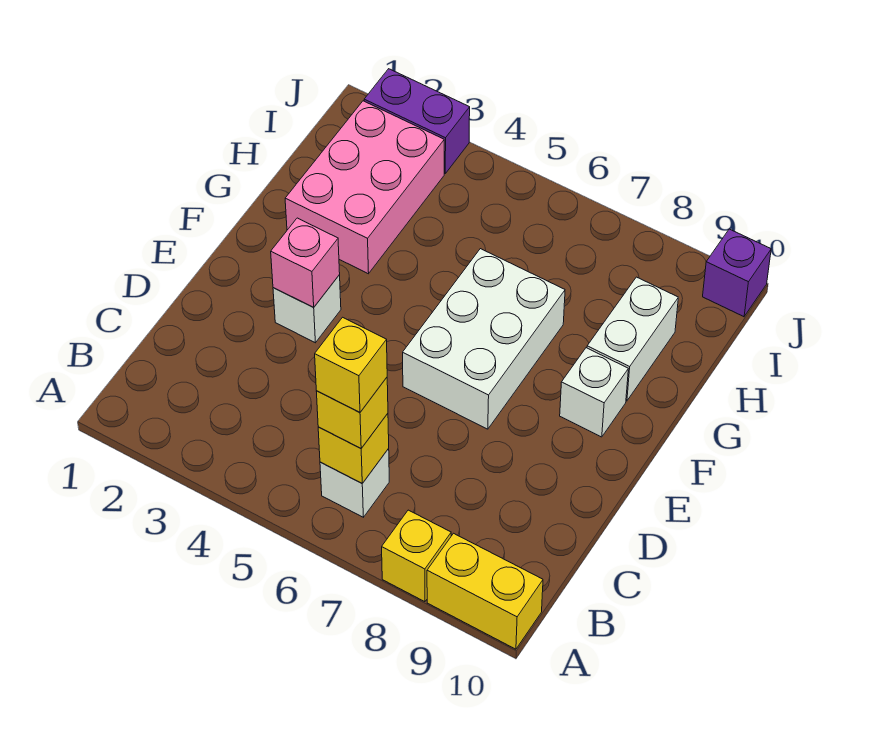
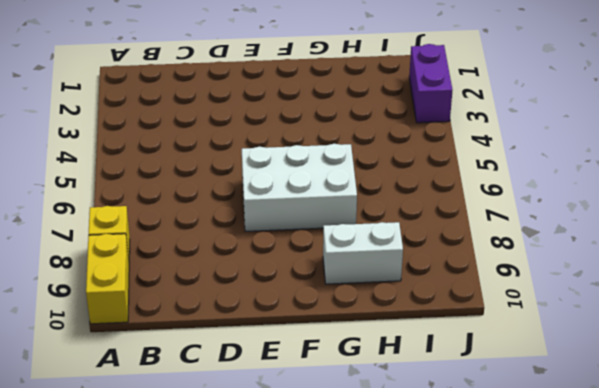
none -> white 1x1 brick [320,449,389,517]
none -> white 1x1 brick [273,275,341,343]
none -> white 1x1 brick [560,348,628,437]

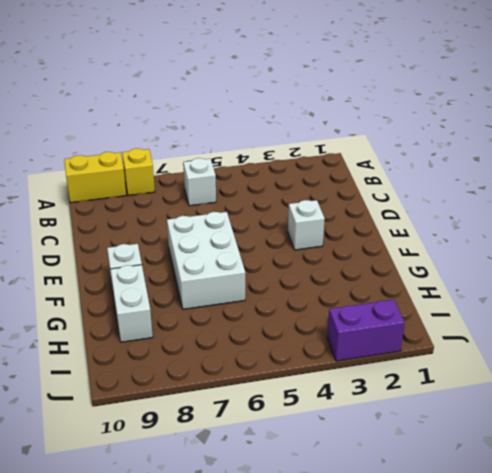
none -> pink 2x3 brick [285,101,444,274]
none -> purple 1x1 brick [703,229,771,317]
none -> yellow 1x1 brick [318,414,389,483]

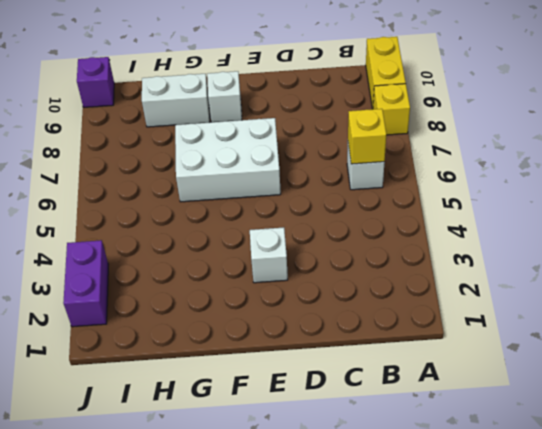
none -> pink 2x3 brick [285,101,444,274]
none -> pink 1x1 brick [271,218,340,307]
none -> yellow 1x1 brick [316,378,388,448]

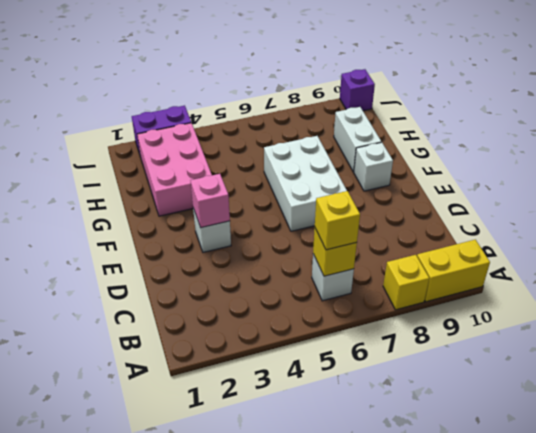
none -> yellow 1x1 brick [315,317,387,412]

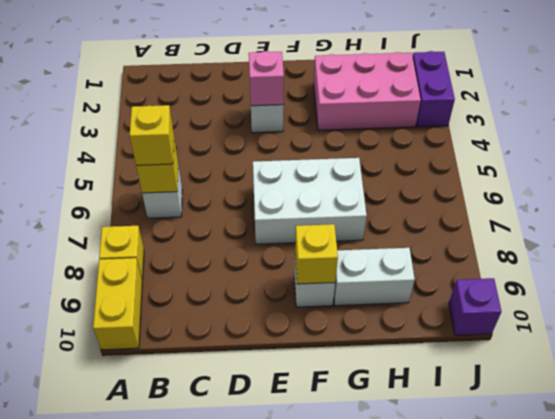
yellow 1x1 brick [295,224,338,284] -> yellow 1x1 brick moved to [315,317,387,412]

